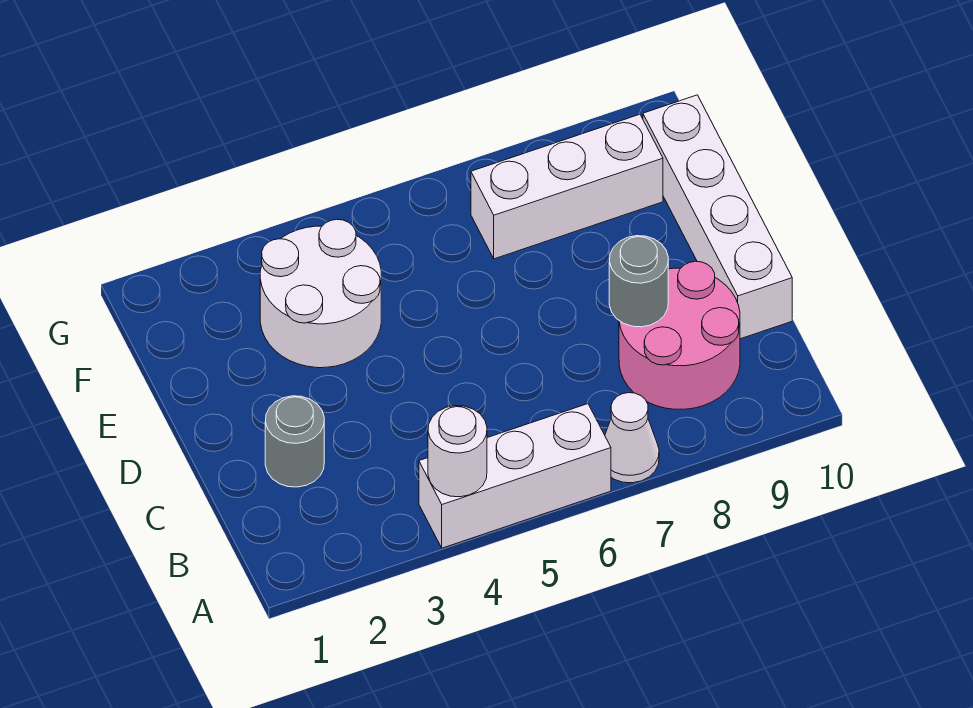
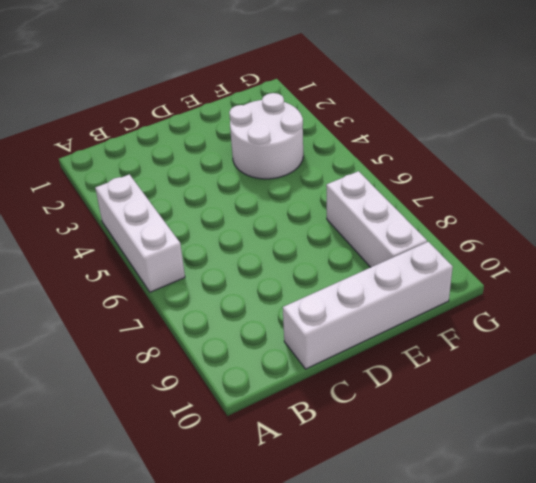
none -> white 1x1 cone [605,393,659,483]
none -> pink 2x2 round brick [619,261,740,409]

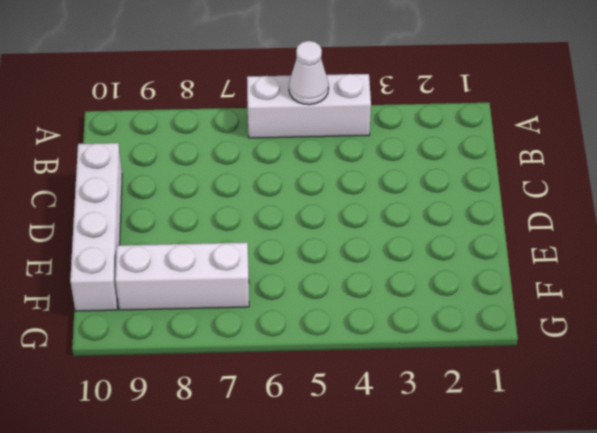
white 1x1 cone [289,41,329,105] -> white 1x1 cone moved to [605,393,659,483]
none -> pink 2x2 round brick [619,261,740,409]
none -> grey 1x1 round brick [265,396,324,487]

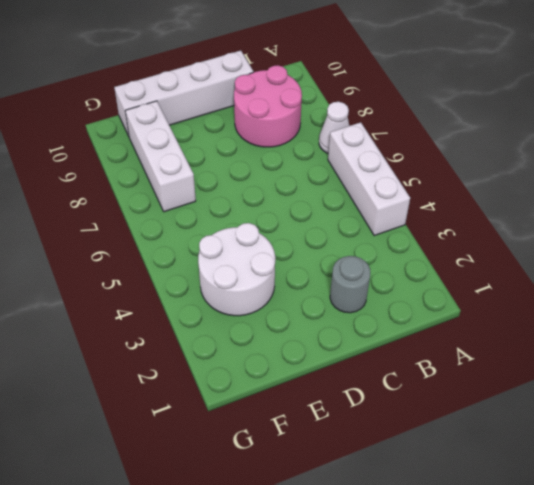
none -> white 1x1 round brick [428,406,487,497]
none -> grey 1x1 round brick [609,236,668,327]

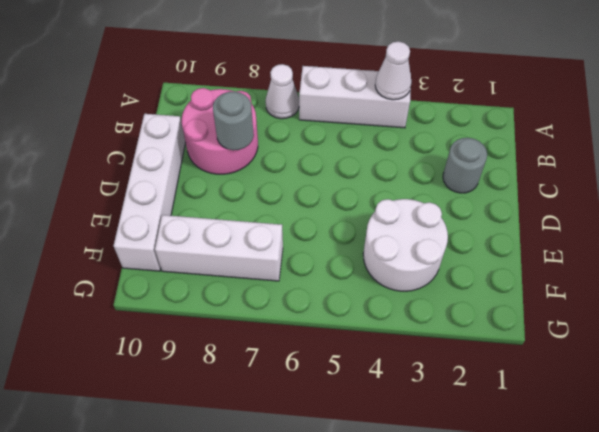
white 1x1 cone [375,41,411,100] -> white 1x1 round brick [428,406,487,497]

